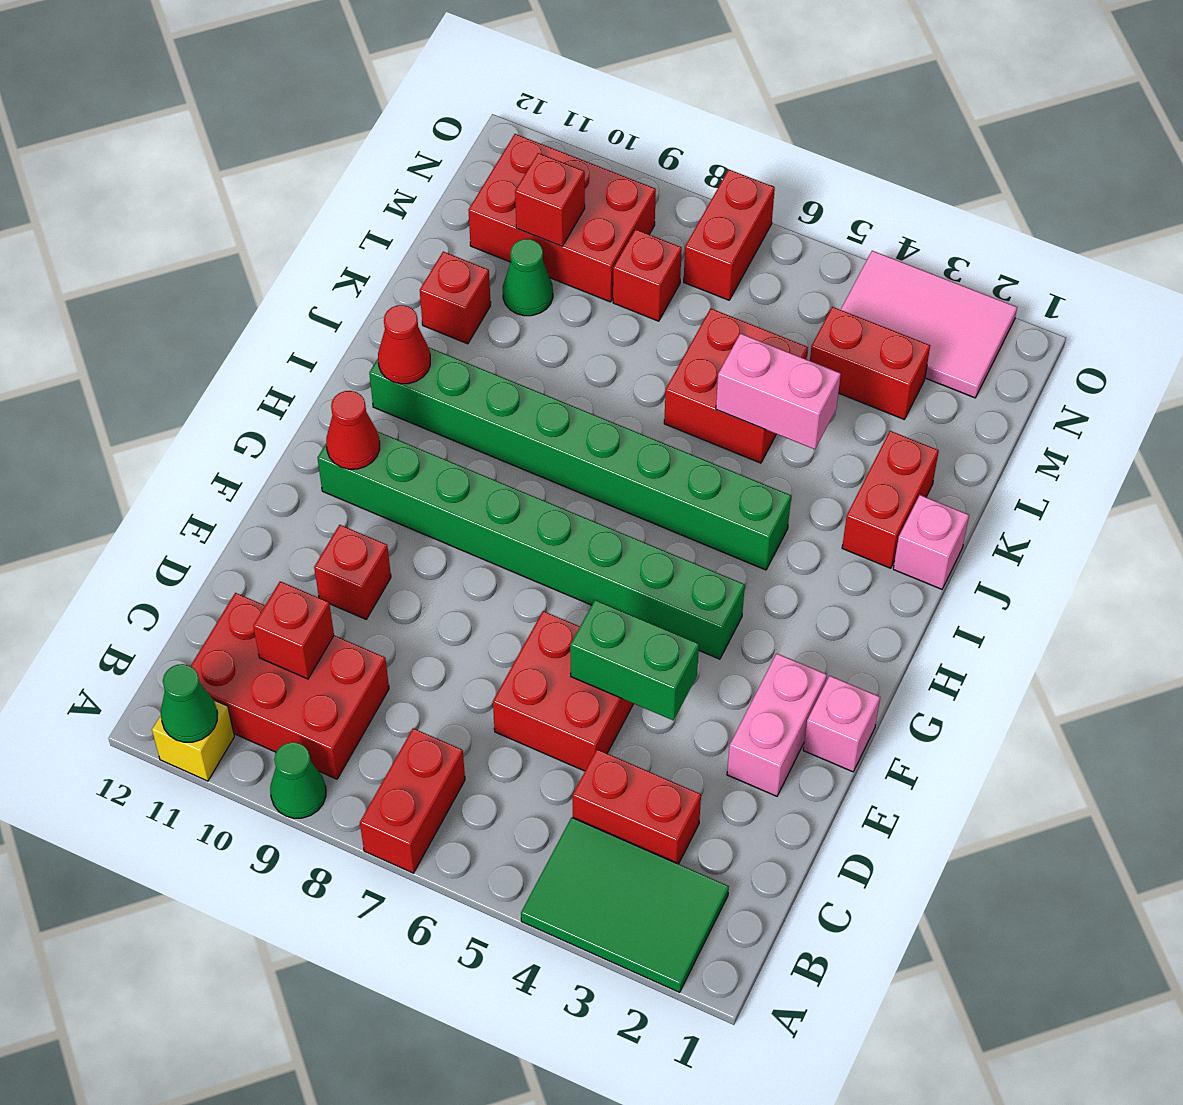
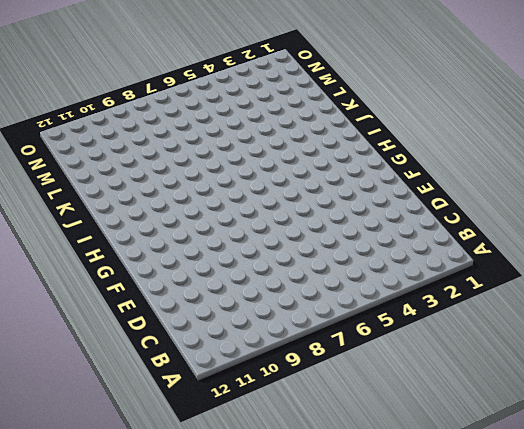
none -> green 2x3 tile [521,817,729,992]
none -> red 1x2 brick [360,728,465,873]
none -> green 1x1 cone [270,742,326,818]

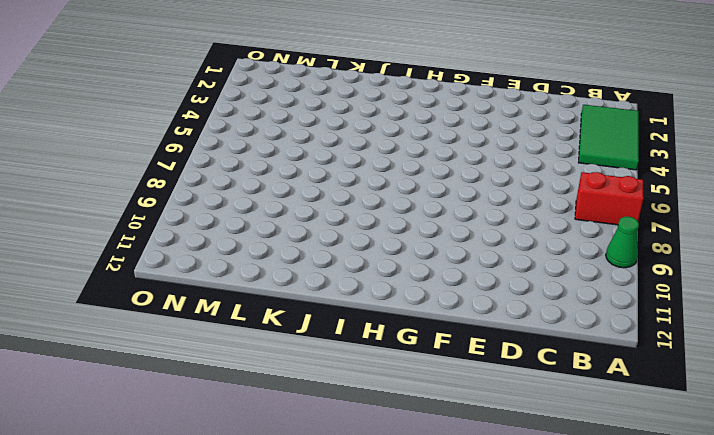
none -> yellow 1x1 brick [152,700,234,781]
none -> red 2x3 brick [191,593,389,779]
none -> red 1x2 brick [572,749,701,864]

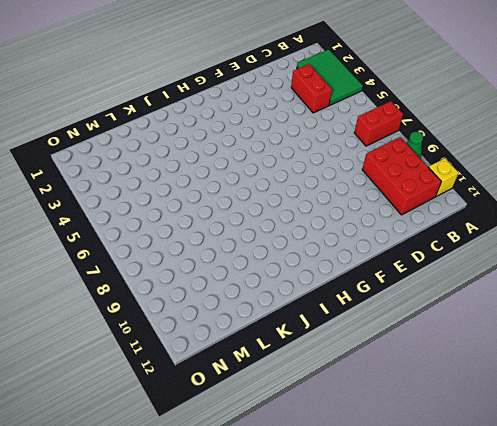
none -> red 2x2 brick [493,611,634,771]
none -> pink 1x2 brick [727,653,827,796]
none -> red 1x1 brick [314,525,391,619]

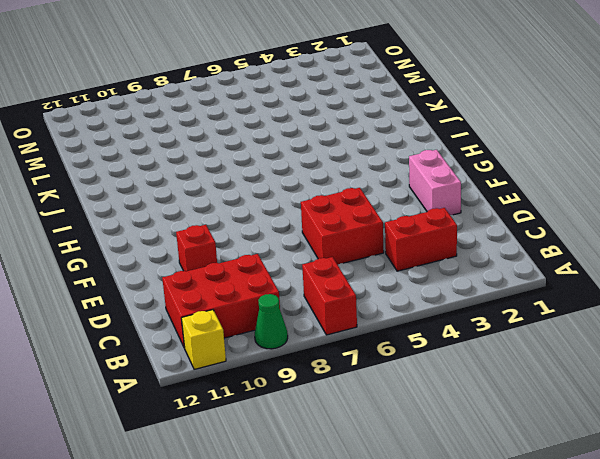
none -> green 2x3 tile [521,817,729,992]
none -> pink 1x1 brick [803,676,880,772]
none -> green 1x8 brick [318,431,745,659]

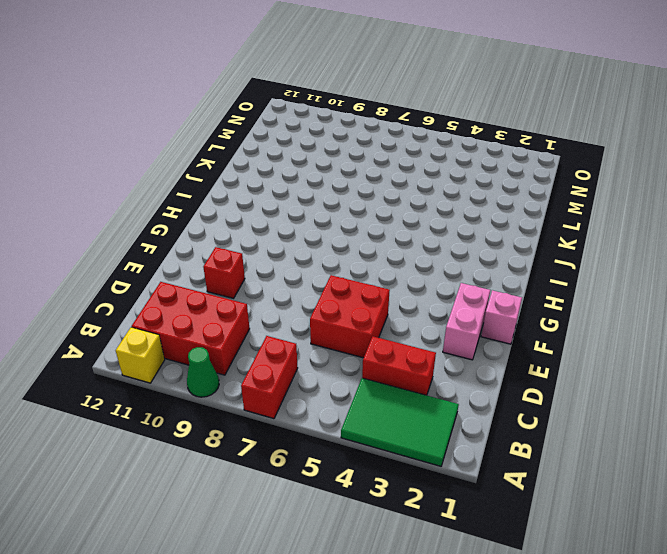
none -> green 1x8 brick [318,431,745,659]
none -> green 1x8 brick [369,347,791,570]
none -> pink 1x1 brick [893,495,969,589]

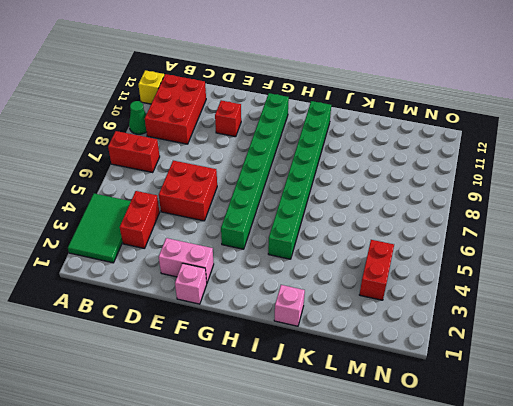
none -> red 1x2 brick [842,431,939,568]
none -> red 2x2 brick [664,308,808,463]
none -> red 1x1 brick [420,252,491,344]

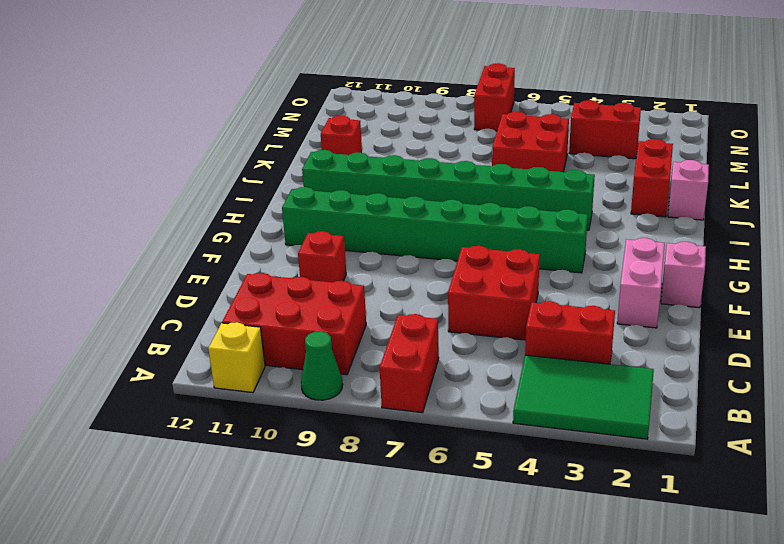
none -> green 1x1 cone [503,239,553,316]
none -> red 1x1 brick [613,229,682,321]
none -> red 2x3 brick [468,134,656,302]

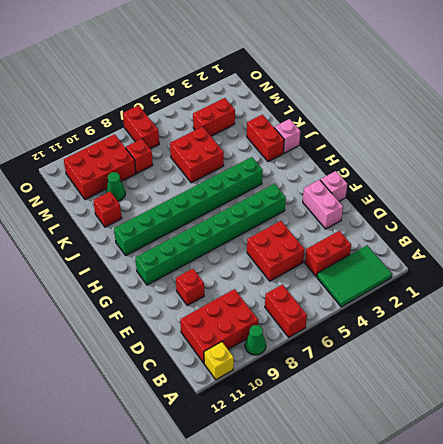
none -> pink 2x3 tile [841,251,1017,398]
none -> green 1x1 cone [161,664,218,742]
none -> red 1x1 brick [253,581,334,679]

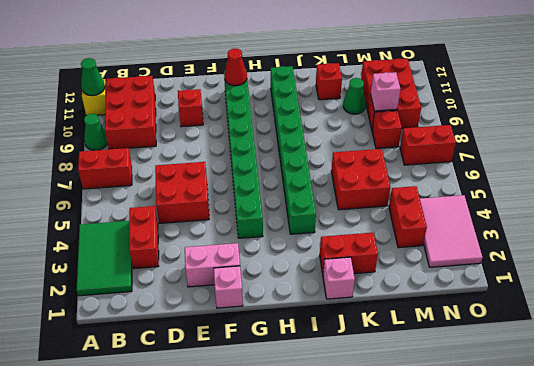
pink 1x1 brick [371,72,400,111] -> none
none -> red 1x1 brick [253,581,334,679]
none -> green 1x2 brick [570,600,699,720]
none -> red 1x1 cone [378,305,430,384]

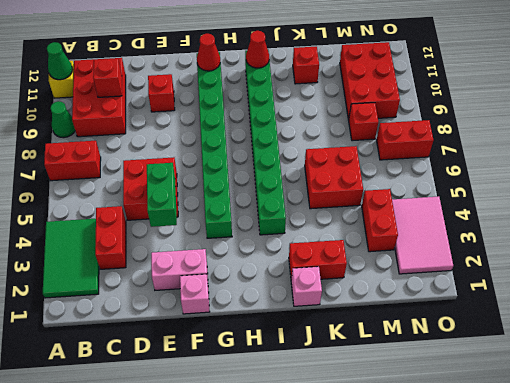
none -> green 1x1 cone [503,239,553,316]
none -> pink 1x2 brick [716,333,841,449]
none -> red 1x1 brick [515,153,585,246]

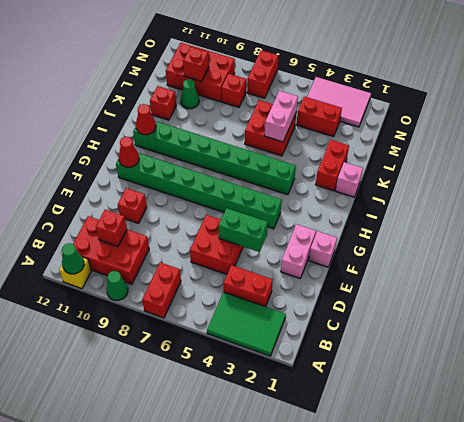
pink 1x2 brick [265,91,298,142] -> pink 1x2 brick turned to [716,333,841,449]

